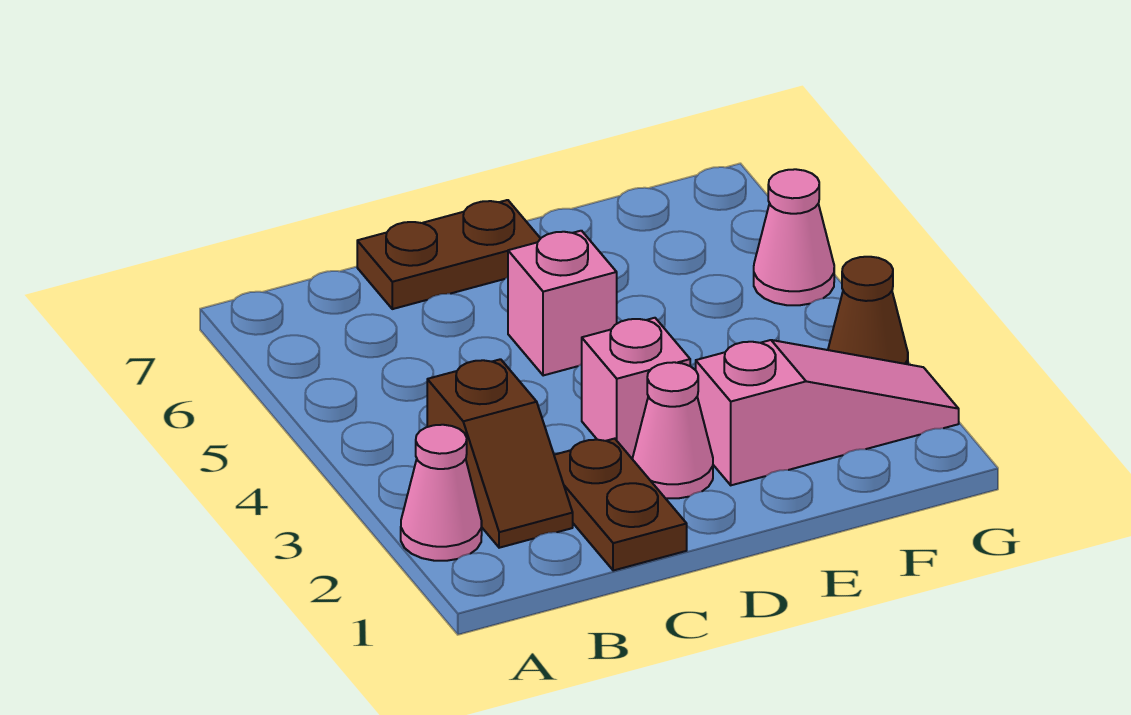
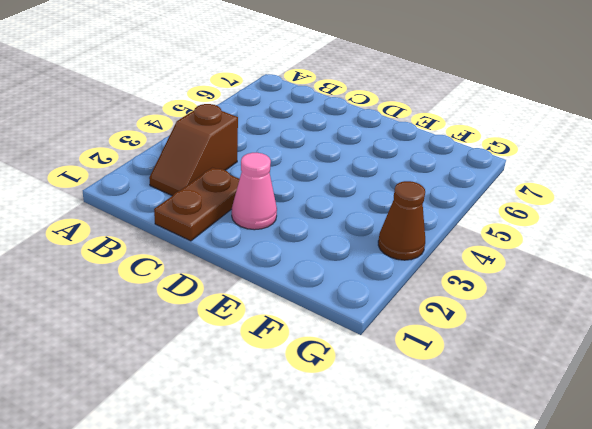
none -> pink 1x1 cone [401,425,482,561]
none -> brown 1x2 plate [357,200,541,309]

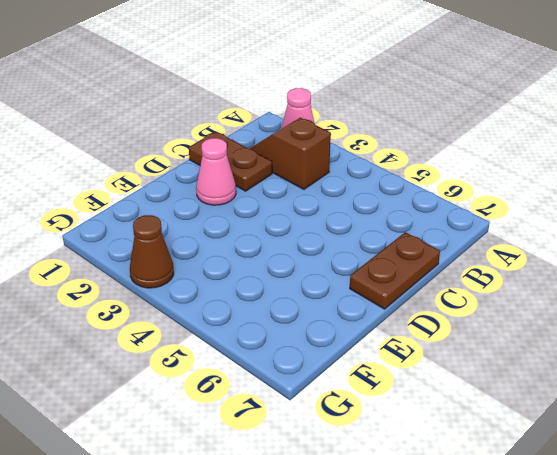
none -> pink 1x1 brick [582,318,690,459]
none -> pink 1x1 brick [508,231,617,376]

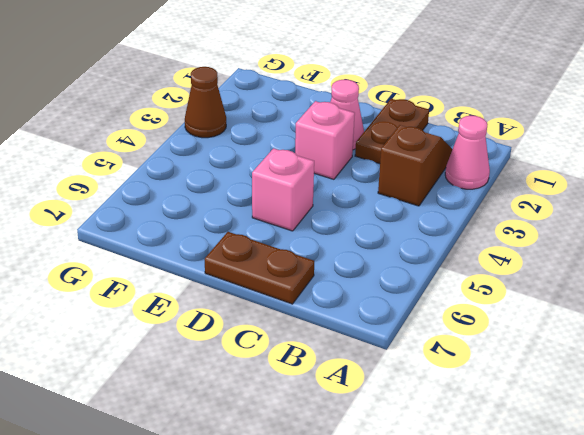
none -> pink 1x3 slope [696,340,959,485]
none -> pink 1x1 cone [754,169,834,305]

